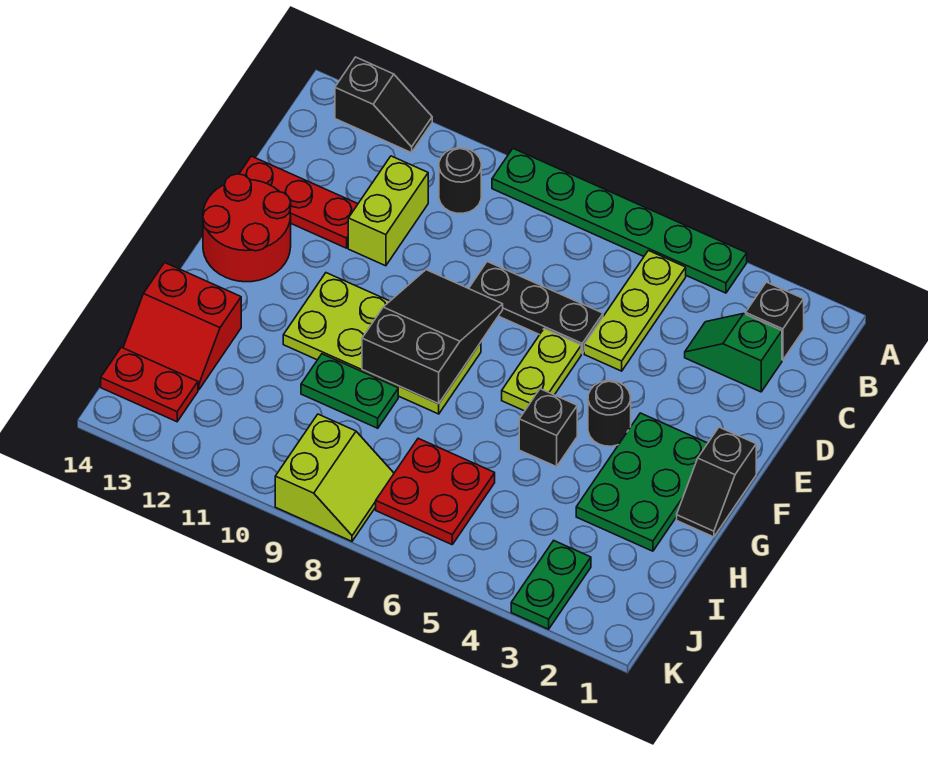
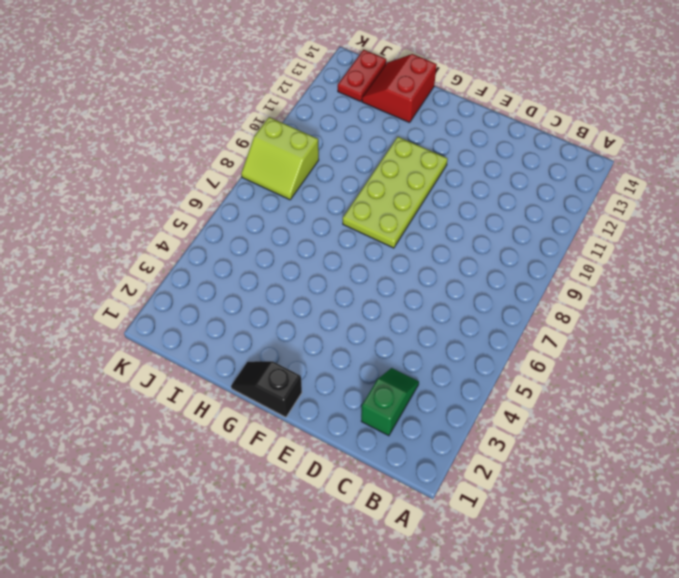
none -> green 1x6 plate [492,149,747,293]
none -> black 1x2 slope [335,57,432,153]
none -> black 1x1 brick [746,282,804,360]

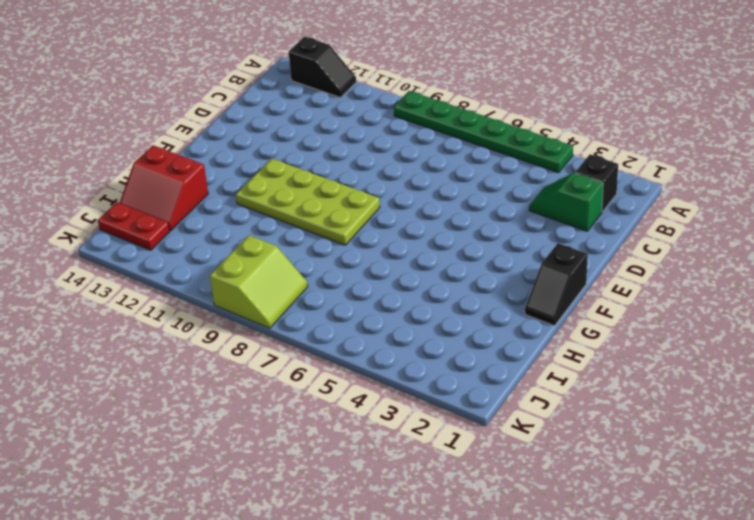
none -> lime 1x3 plate [584,251,686,371]
none -> black 1x1 round brick [439,148,481,213]
none -> lime 1x2 brick [348,156,428,266]

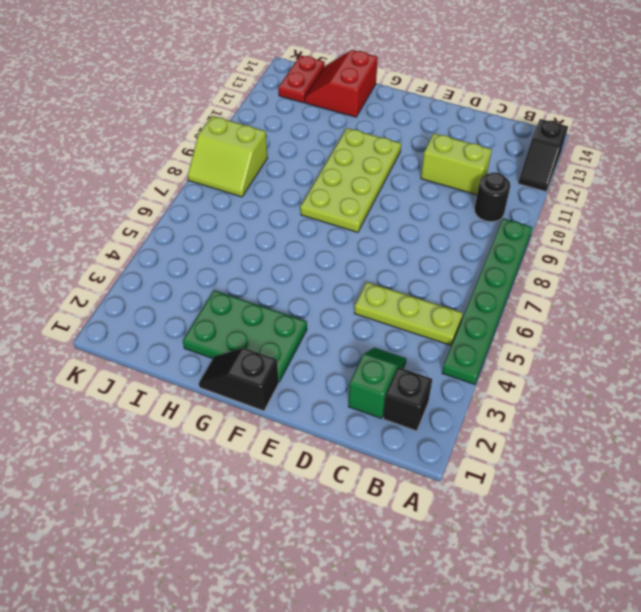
none -> black 1x3 plate [469,262,603,353]
none -> red 1x3 plate [239,156,358,248]
none -> lime 1x2 plate [502,329,581,411]

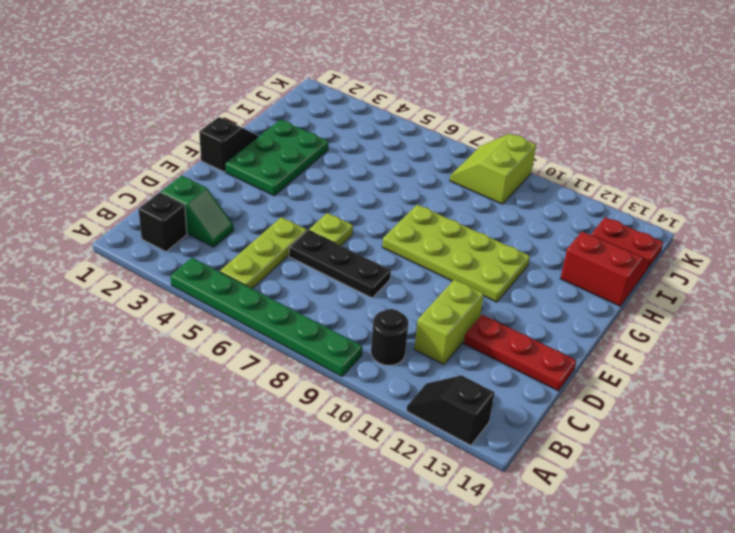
lime 1x1 plate [309,213,353,246] -> lime 1x2 plate [502,329,581,411]
none -> red 2x2 round brick [203,174,291,282]
none -> black 1x1 round brick [588,381,631,446]
none -> black 1x1 brick [519,389,577,467]

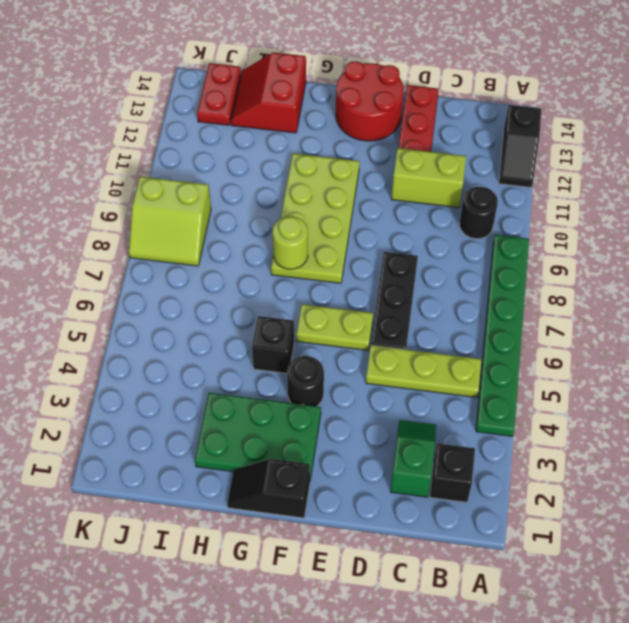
lime 1x1 round brick [273,216,308,269] -> black 2x3 slope [362,270,503,404]
none -> green 1x2 plate [301,354,398,428]
none -> red 2x2 plate [376,438,495,544]
none -> green 1x2 plate [511,541,591,629]

